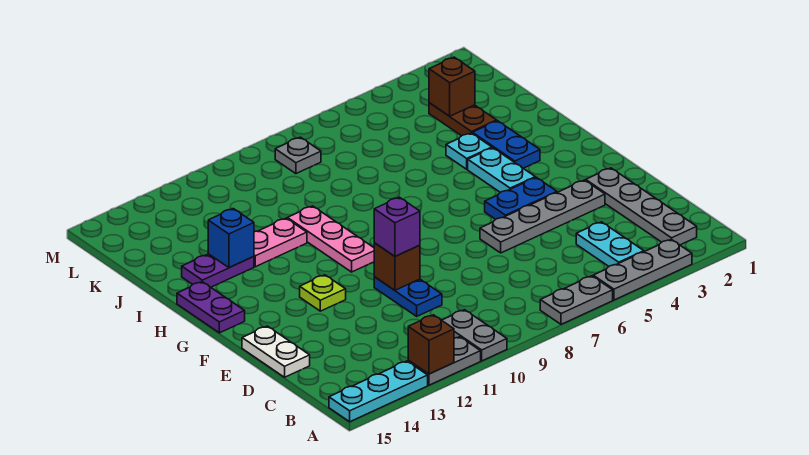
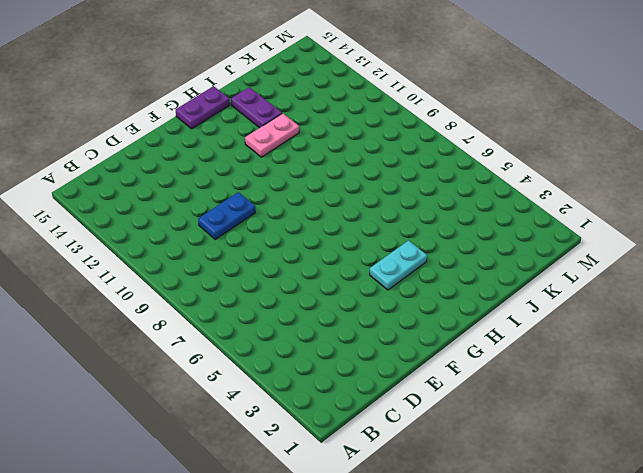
pink 1x2 plate [245,113,299,157] -> pink 1x2 plate turned to [254,218,307,267]
none -> grey 1x3 plate [593,239,692,300]
none -> grey 1x2 plate [540,276,613,324]
none -> grey 1x2 plate [442,310,507,361]

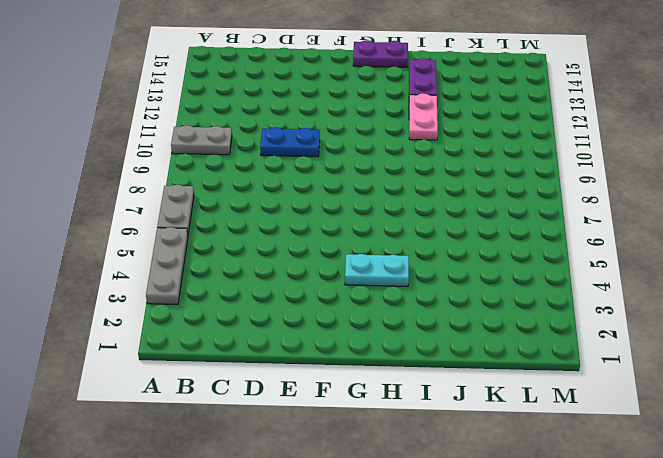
none -> grey 1x2 plate [408,337,481,385]
none -> cyan 1x3 plate [329,361,428,422]
none -> grey 1x4 plate [586,168,697,245]

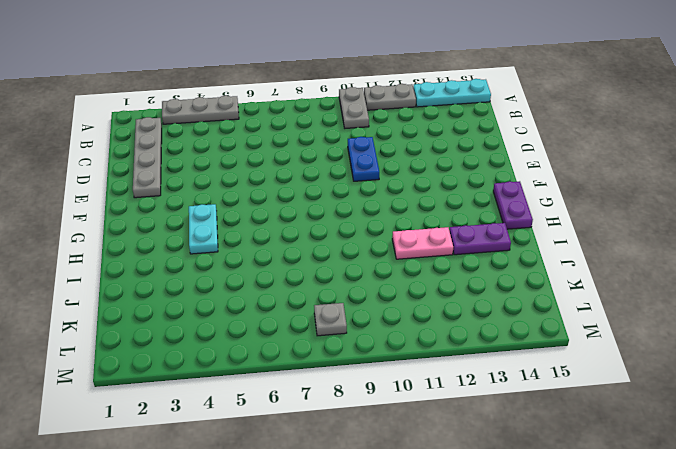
none -> grey 1x2 plate [540,276,613,324]
none -> cyan 1x2 plate [576,222,644,266]
none -> white 1x2 plate [242,326,310,377]

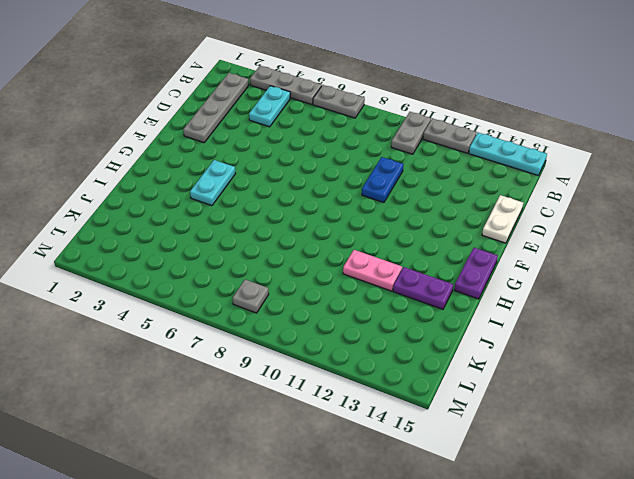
none -> grey 1x4 plate [480,180,605,253]
none -> blue 1x2 plate [485,177,557,219]
none -> lime 1x1 plate [300,275,346,311]

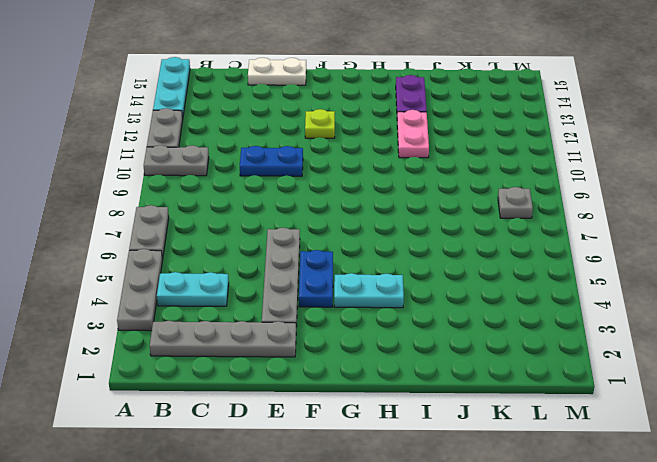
none -> pink 1x3 plate [287,206,374,272]
none -> purple 1x2 plate [177,282,245,333]
none -> blue 1x2 plate [472,121,540,168]

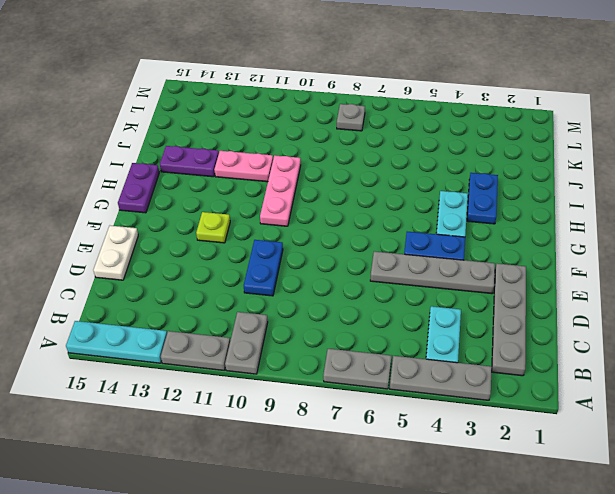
none -> cyan 1x1 plate [446,133,492,169]
none -> brown 1x2 plate [429,103,497,136]
none -> brown 1x1 brick [408,315,454,374]

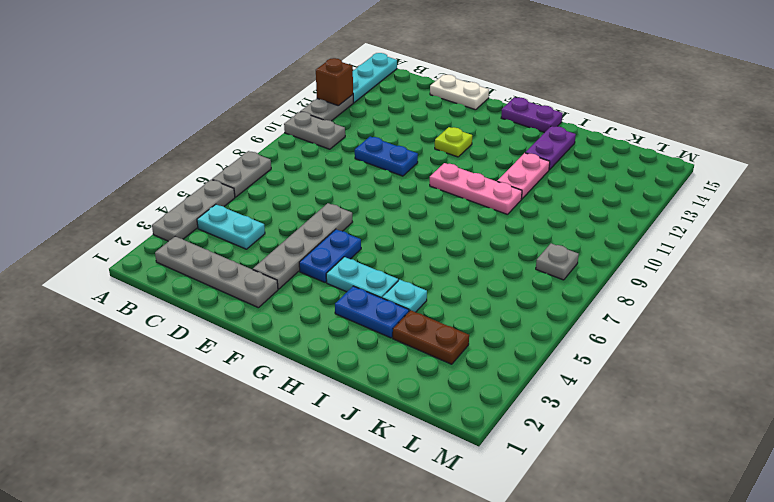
none -> brown 1x1 brick [374,243,420,290]
none -> blue 1x1 brick [208,209,254,268]
none -> brown 1x1 brick [429,57,475,116]

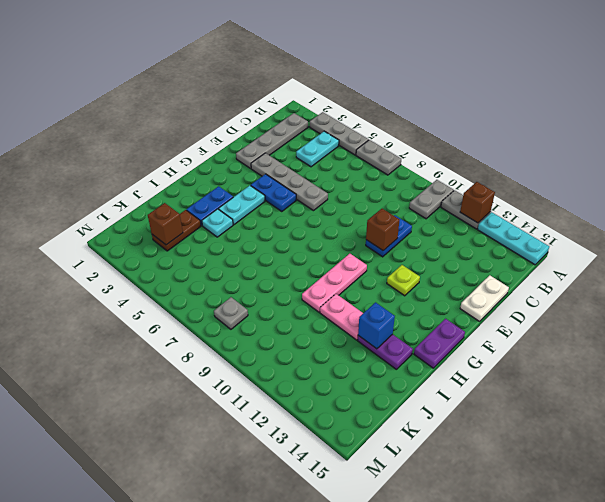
none -> purple 1x1 brick [374,197,420,256]

